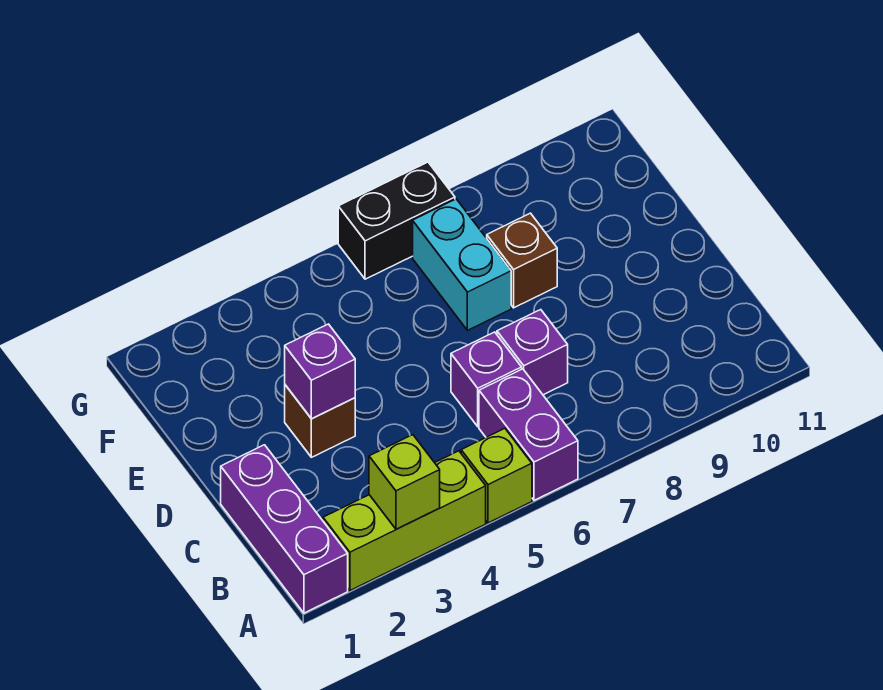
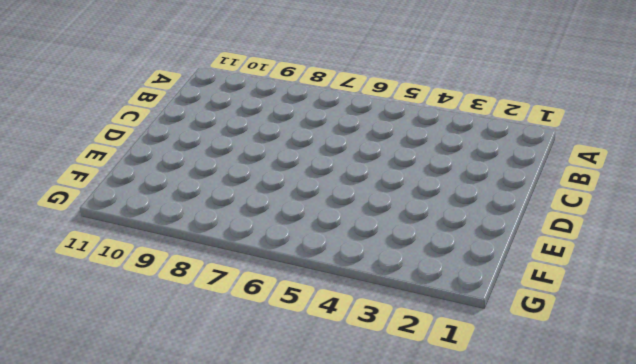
none -> purple 1x3 brick [221,445,348,613]
none -> lime 1x3 brick [323,451,486,590]
none -> lime 1x1 brick [461,428,532,523]

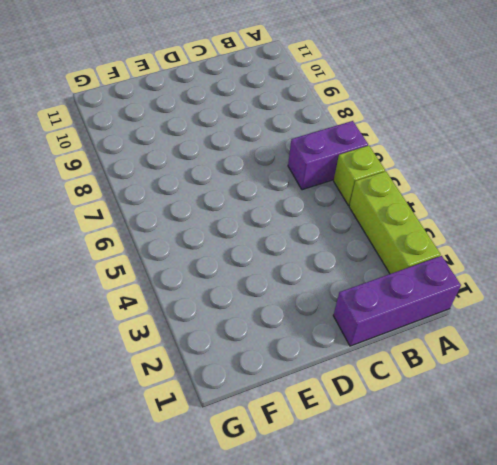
none -> purple 1x1 brick [451,332,522,427]
none -> purple 1x1 brick [497,310,568,395]
none -> brown 1x1 brick [285,385,355,457]

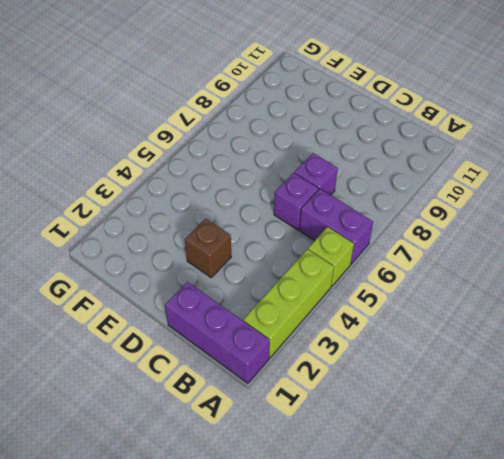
none -> cyan 1x2 brick [413,199,511,330]
none -> brown 1x1 brick [487,213,557,308]
none -> black 1x2 brick [338,162,455,279]

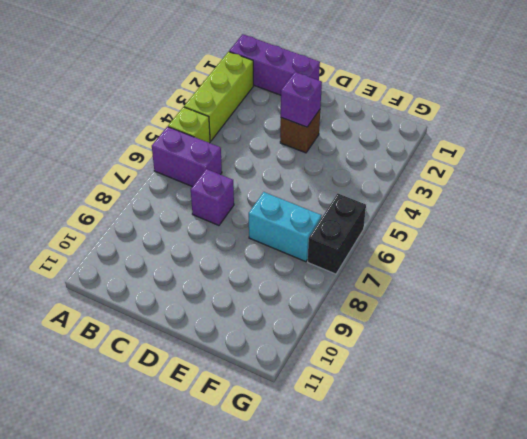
none -> purple 1x1 brick [451,332,522,427]
none -> brown 1x1 brick [487,213,557,308]
none -> lime 1x1 brick [369,435,440,529]

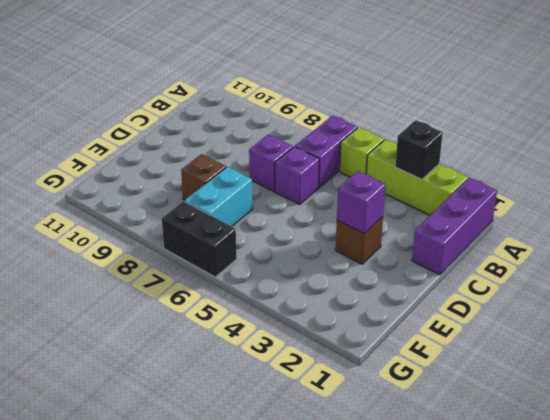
black 1x1 brick [395,120,443,180] -> lime 1x1 brick [369,435,440,529]

